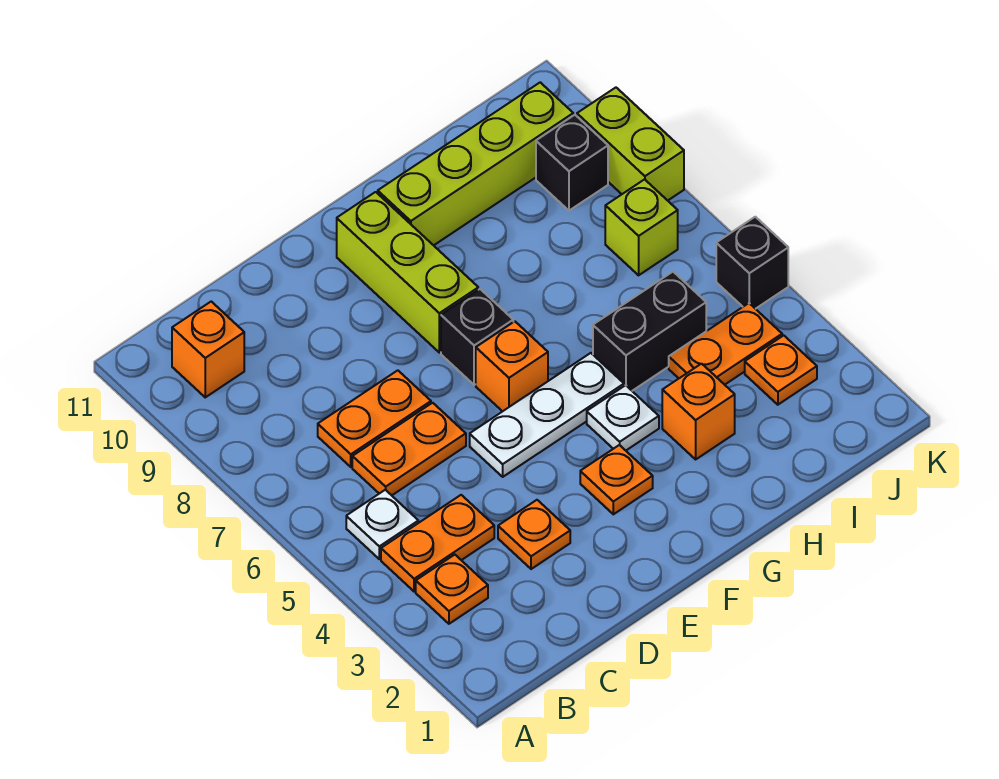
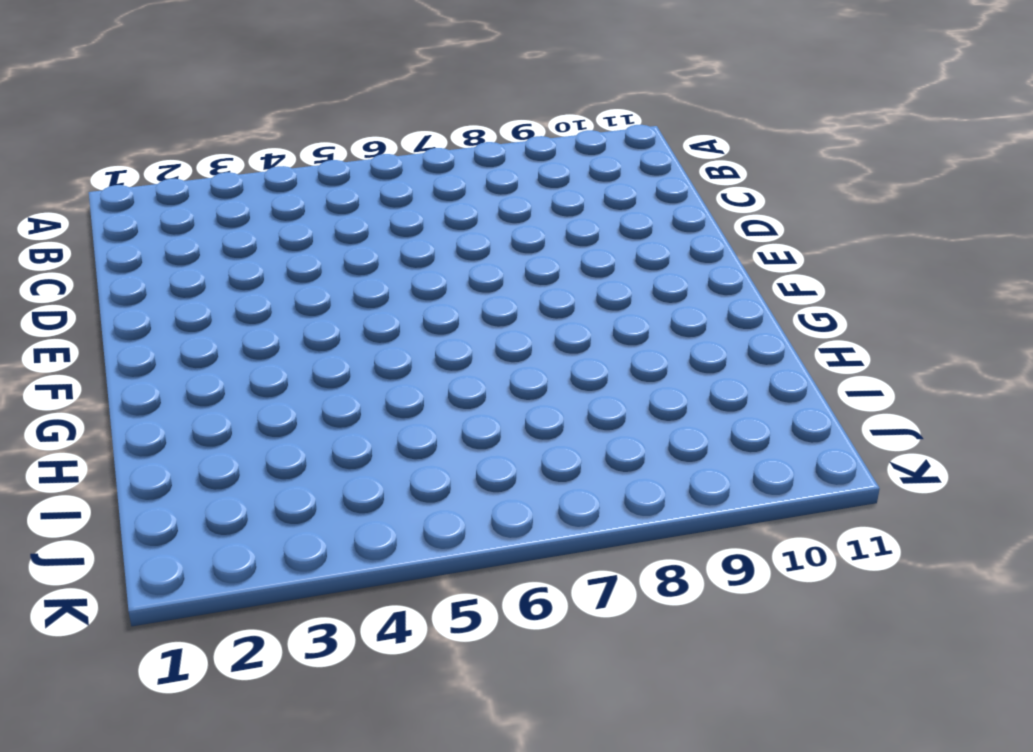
none -> orange 1x1 plate [416,555,488,624]
none -> orange 1x2 plate [381,495,494,592]
none -> white 1x1 plate [346,490,418,559]

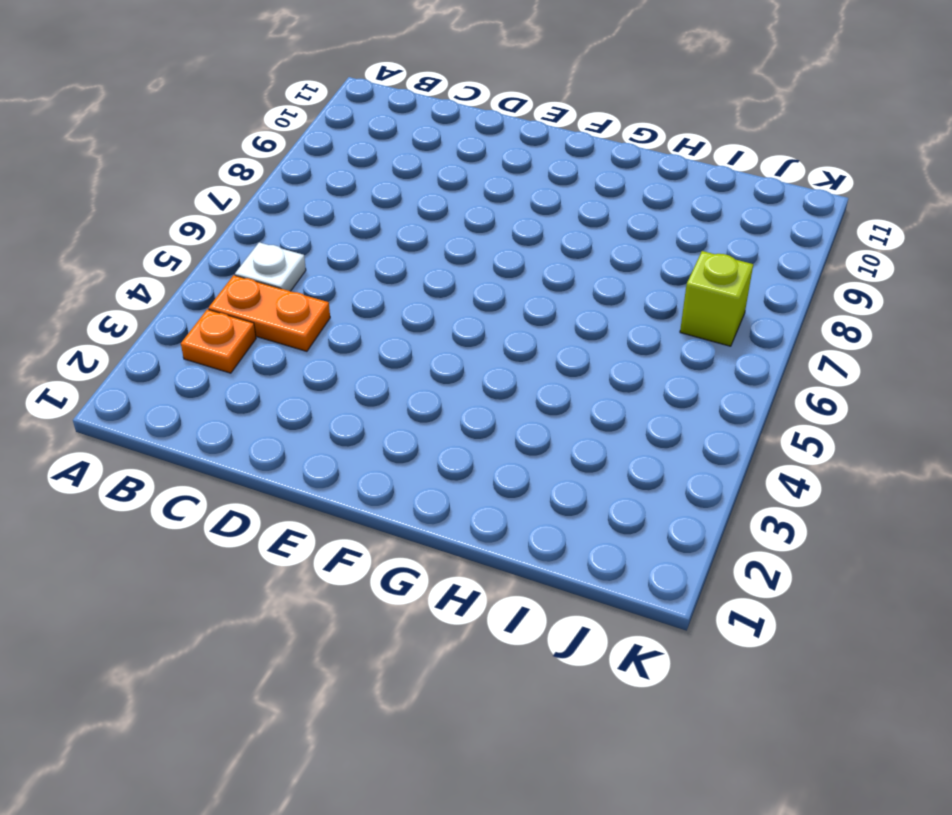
none -> orange 1x1 brick [172,302,244,397]
none -> orange 1x2 plate [352,403,466,495]
none -> orange 1x2 plate [318,370,431,467]

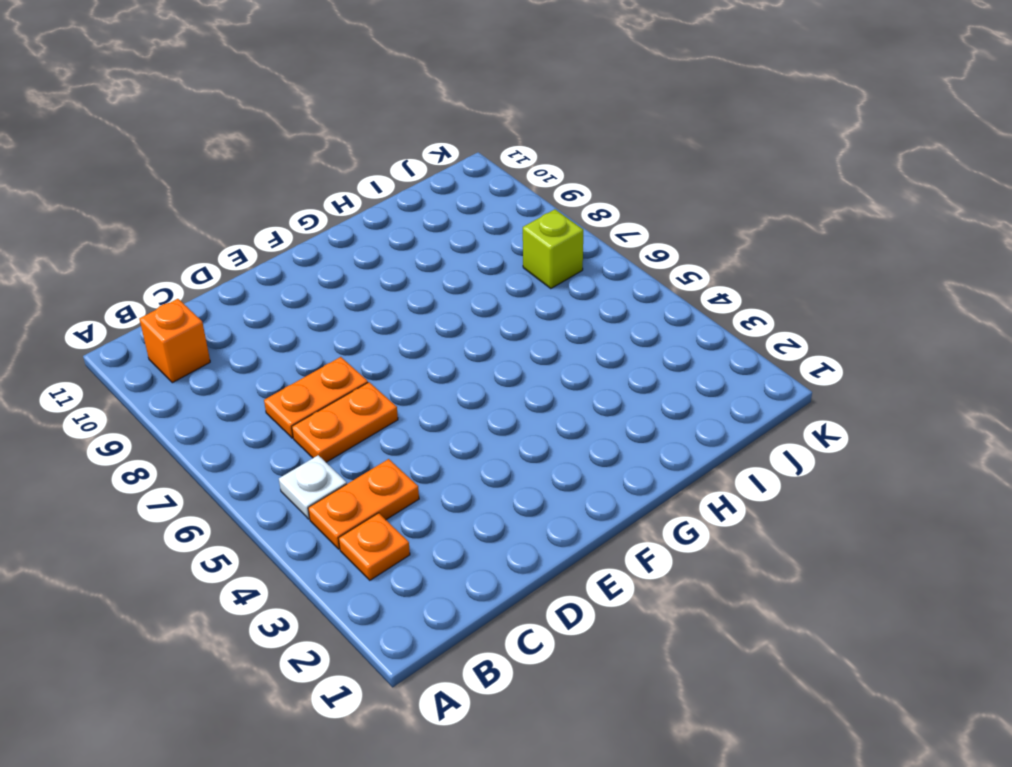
none -> orange 1x1 plate [498,500,570,569]
none -> white 1x3 plate [470,353,624,477]
none -> orange 1x1 plate [580,445,653,514]

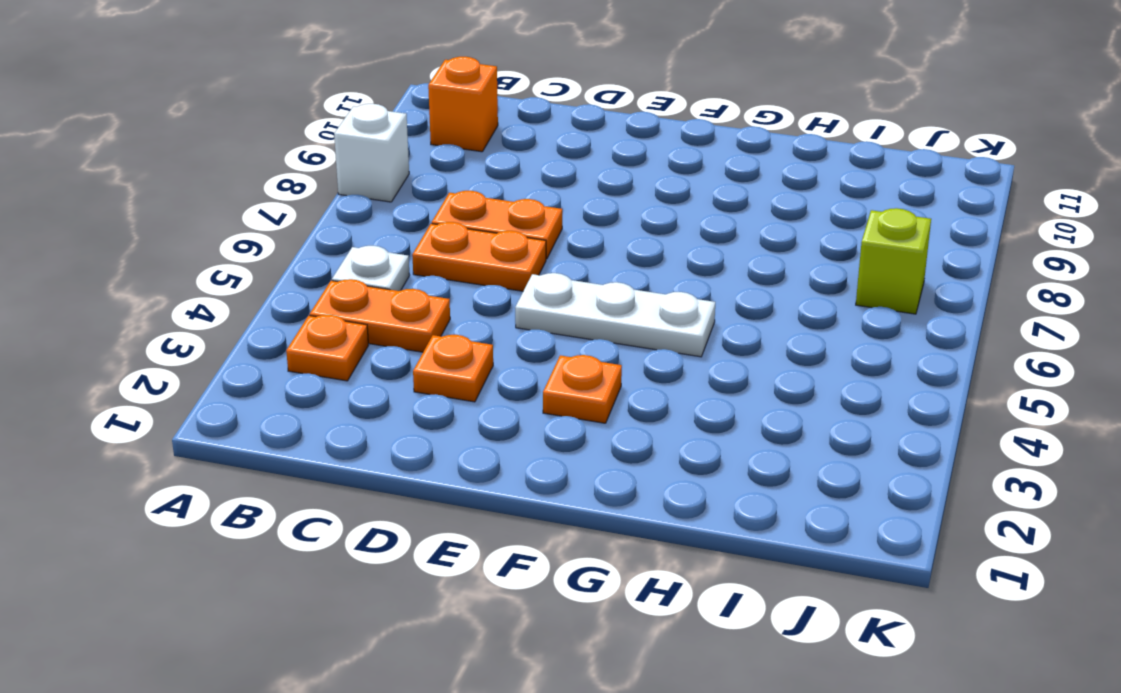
white 1x1 brick [334,104,409,202] -> none
none -> orange 1x1 brick [476,321,548,412]
none -> black 1x1 brick [441,289,513,385]
none -> lime 1x3 brick [337,192,478,353]

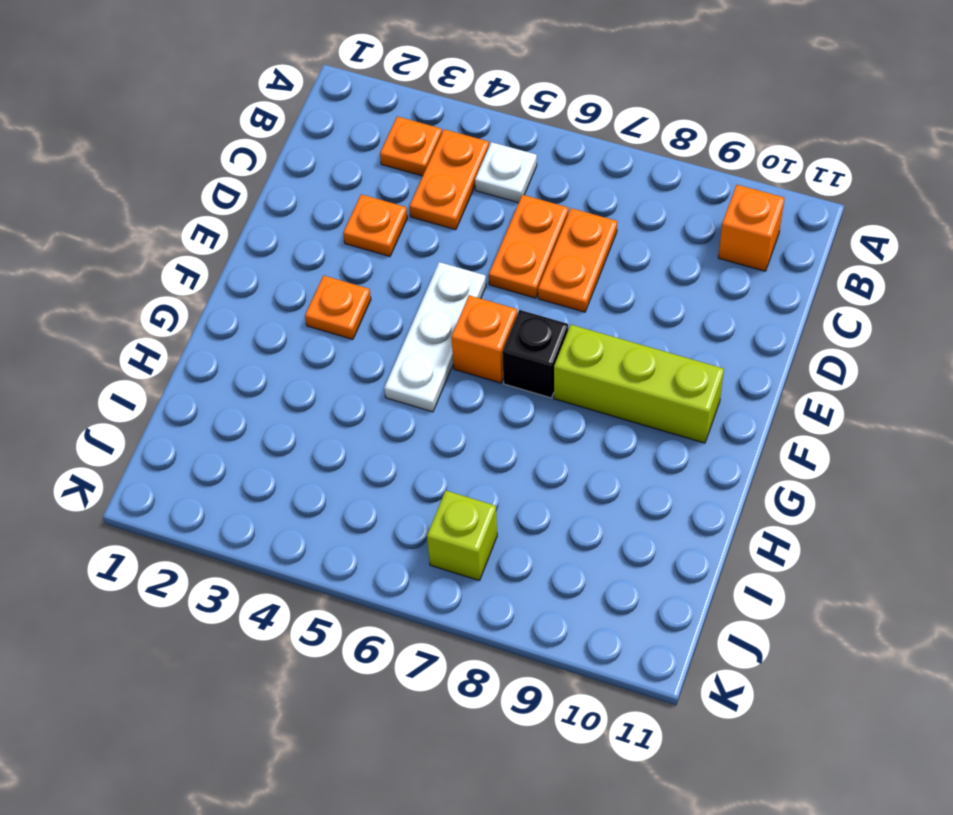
none -> white 1x1 plate [587,385,659,450]
none -> lime 1x4 brick [378,82,573,245]
none -> orange 1x1 brick [662,364,735,459]

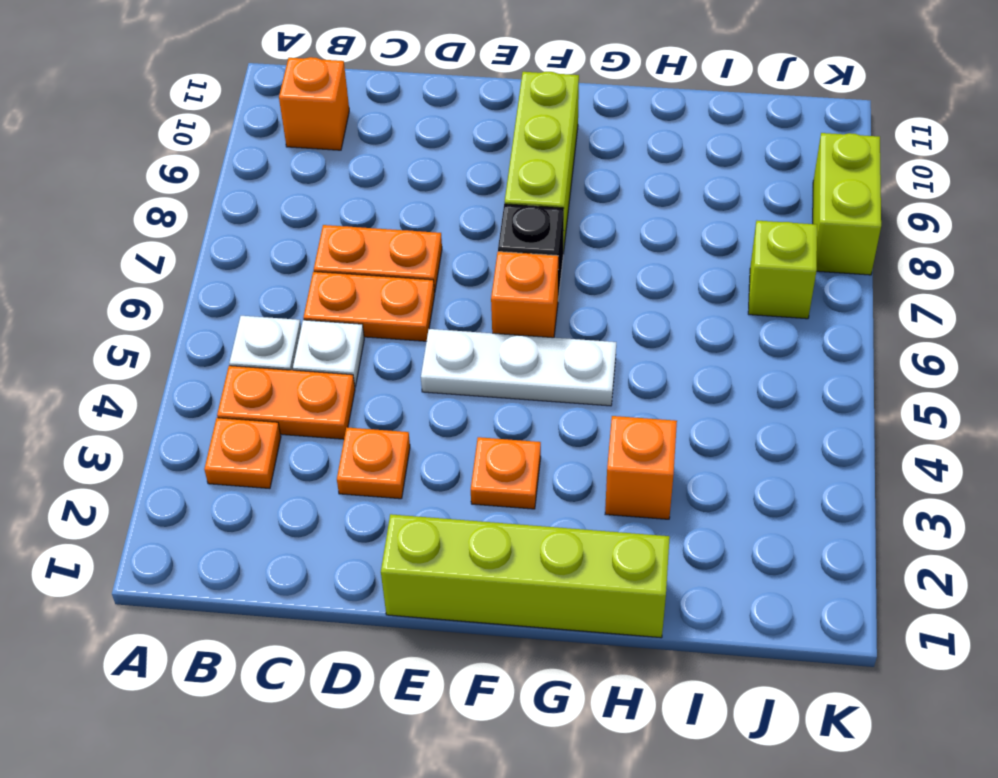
white 1x1 plate [293,320,364,387] -> white 1x1 plate moved to [587,385,659,450]
lime 1x4 brick [381,514,670,638] -> lime 1x4 brick moved to [378,82,573,245]
none -> black 1x2 brick [593,272,706,391]
none -> orange 1x2 plate [669,303,782,385]
none -> orange 1x1 plate [745,335,817,405]

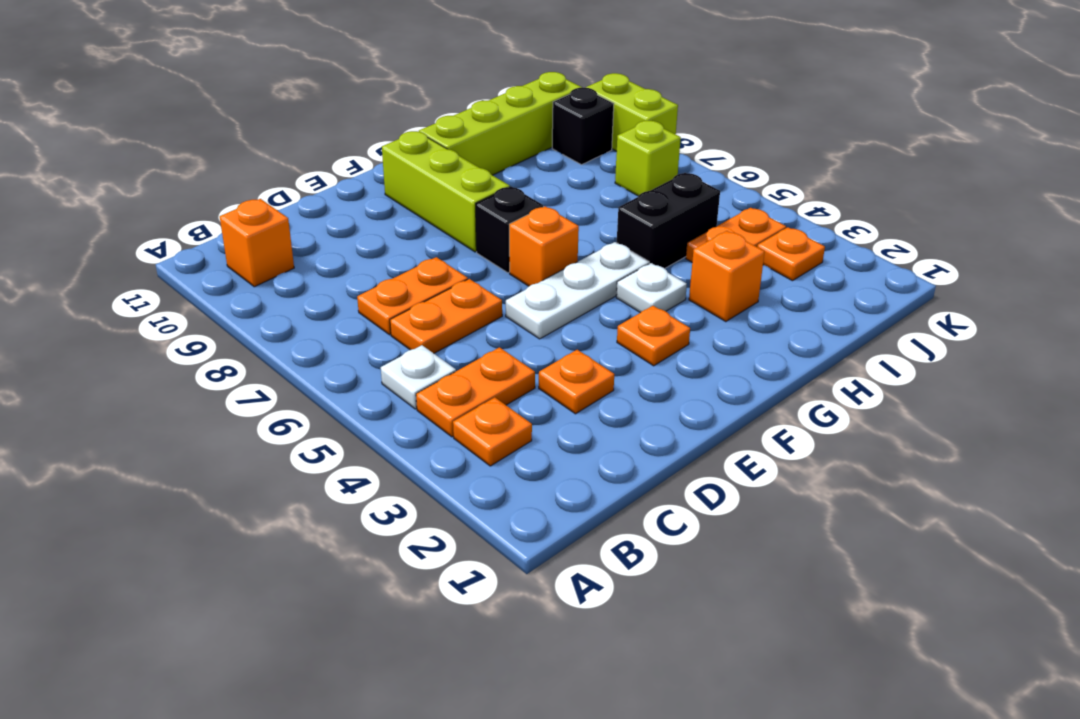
none -> black 1x1 brick [716,217,788,309]

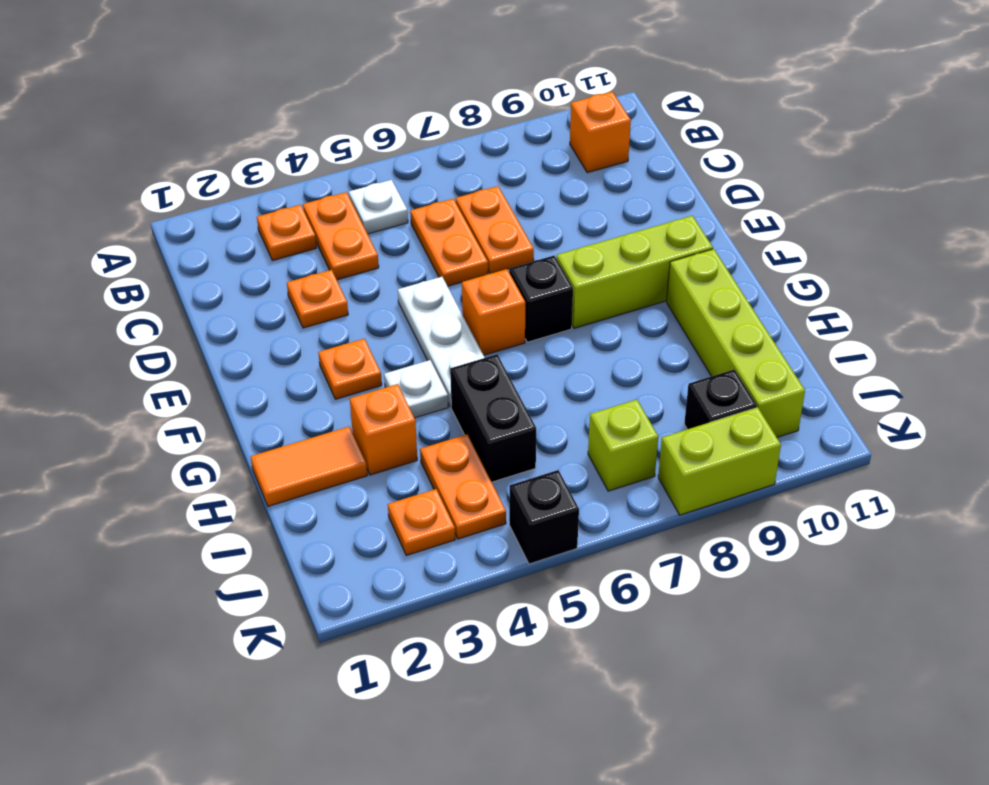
orange 1x2 tile [251,427,367,506] -> none

